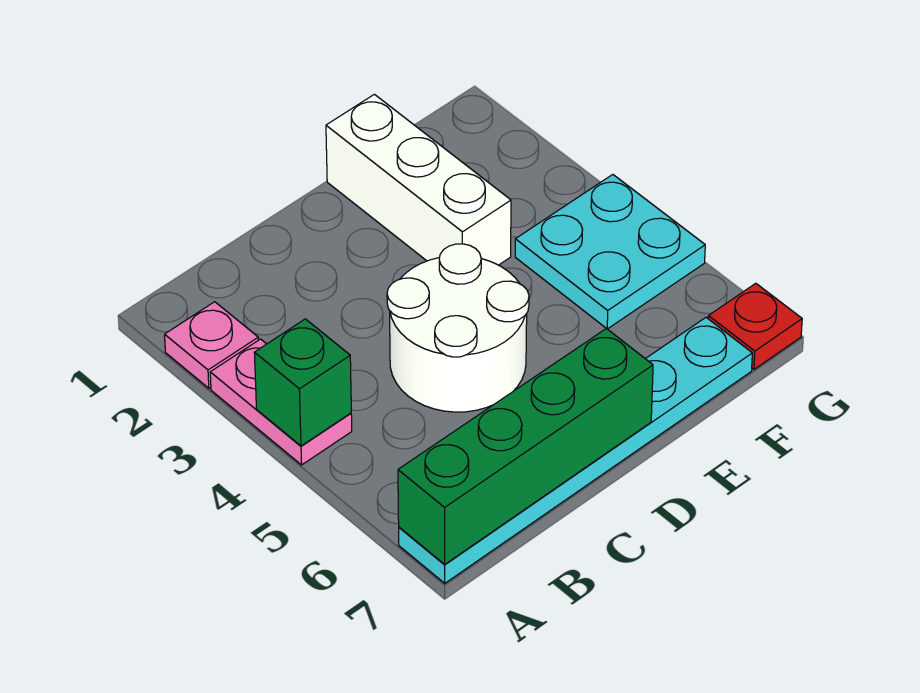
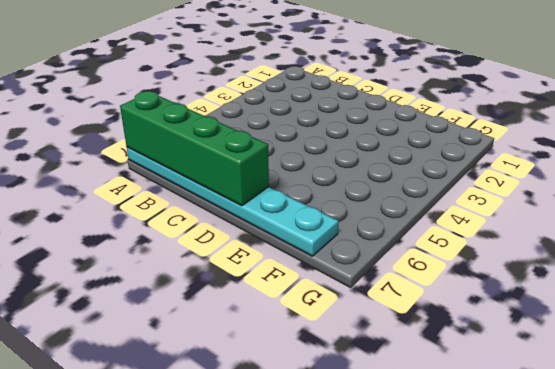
none -> pink 1x1 plate [165,302,258,388]
none -> pink 1x2 plate [210,339,352,465]

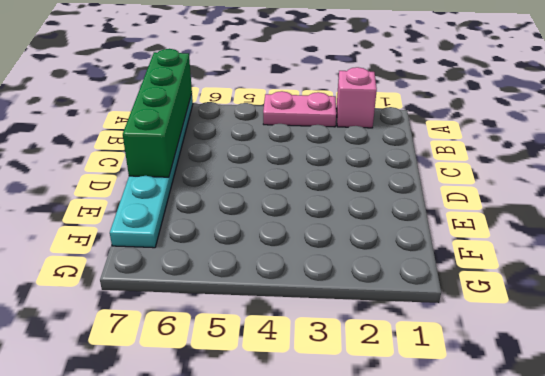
pink 1x1 brick [336,67,377,128] -> pink 1x1 plate [165,302,258,388]
none -> white 2x2 round brick [387,244,529,412]
none -> white 1x3 brick [326,94,511,265]

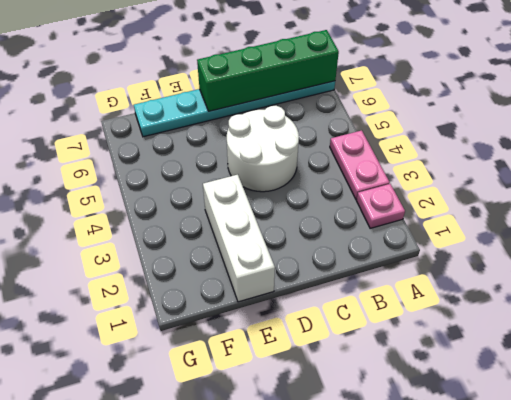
none -> cyan 2x2 plate [515,175,705,329]
none -> red 1x1 plate [708,283,802,369]

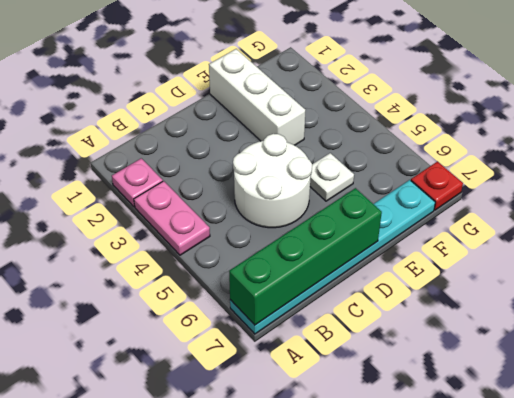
white 1x1 plate [310,153,354,201] -> none
none -> cyan 2x2 plate [515,175,705,329]
none -> green 1x1 brick [254,319,351,446]

